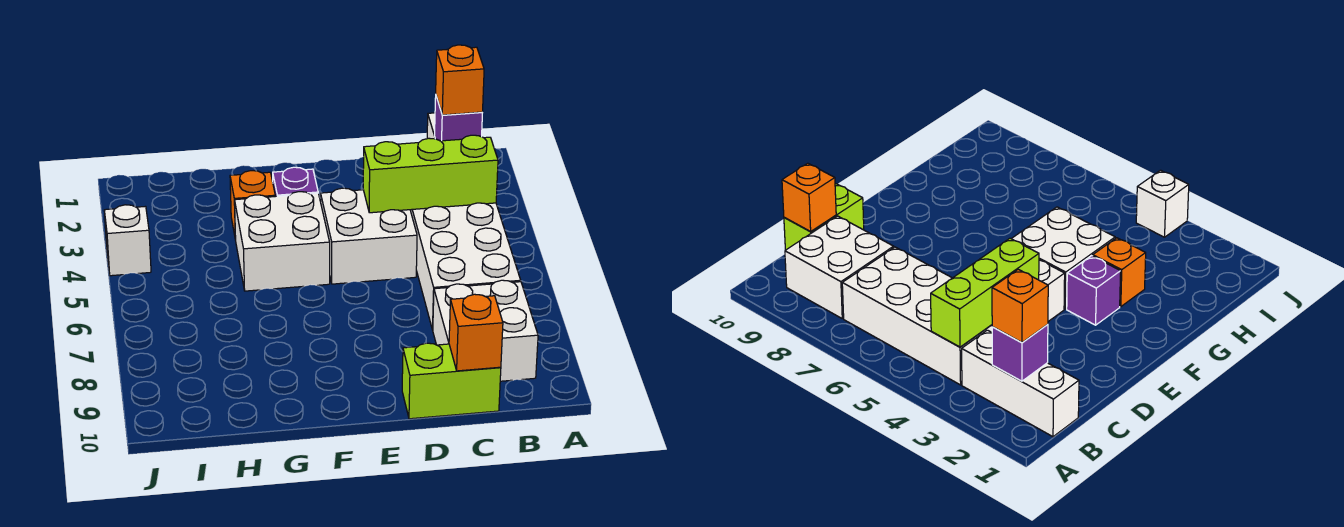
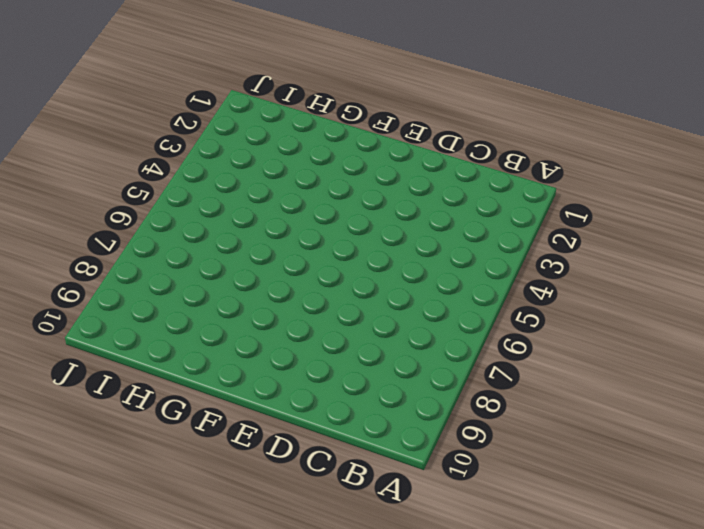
none -> white 1x3 brick [962,330,1079,437]
none -> white 2x4 brick [410,203,521,330]
none -> white 2x2 brick [433,280,538,381]

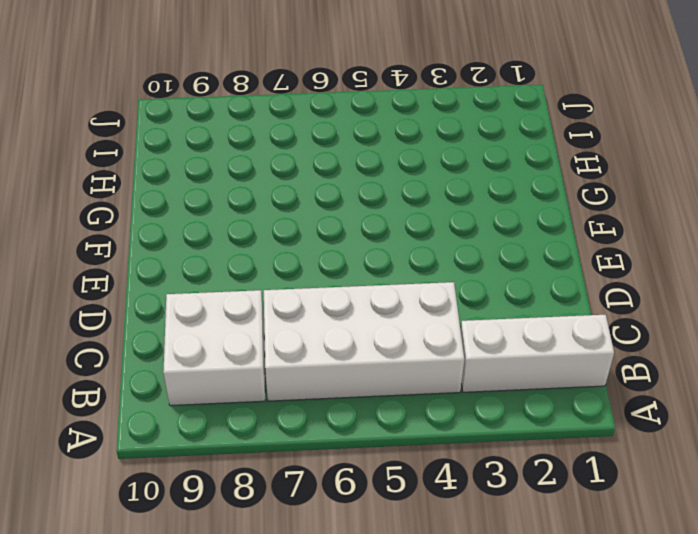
none -> lime 1x2 brick [402,343,501,419]
none -> white 2x2 brick [321,188,417,284]
none -> purple 1x1 brick [273,167,318,196]

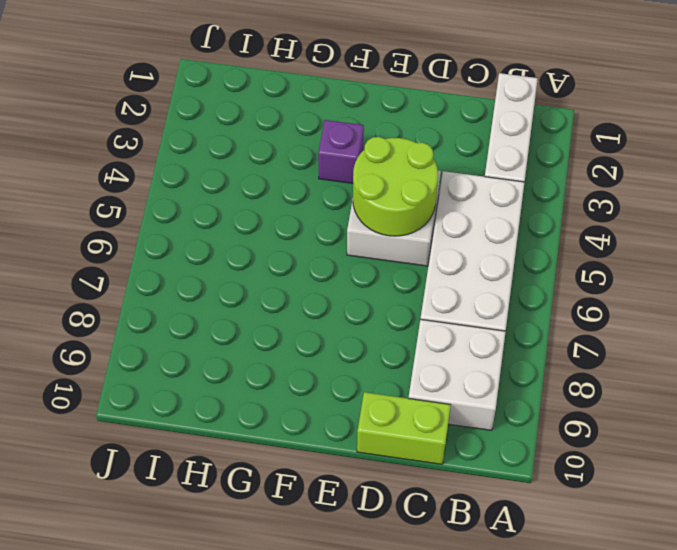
lime 2x2 round brick [353,137,438,236] -> lime 1x3 brick [363,135,498,213]
none -> white 2x2 brick [235,192,330,291]
none -> orange 1x1 brick [230,171,275,240]
none -> white 1x1 brick [104,205,151,276]

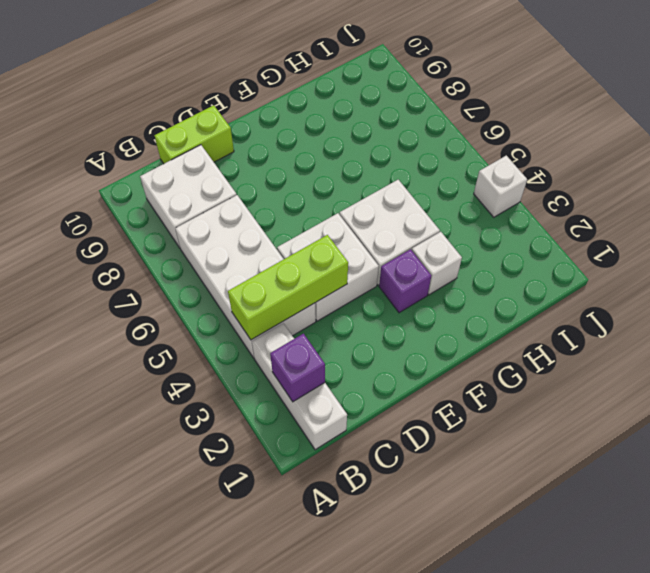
white 1x1 brick [412,232,462,295] -> orange 1x1 brick [230,171,275,240]
none -> orange 1x1 brick [449,294,503,371]
none -> orange 1x1 brick [436,45,484,115]

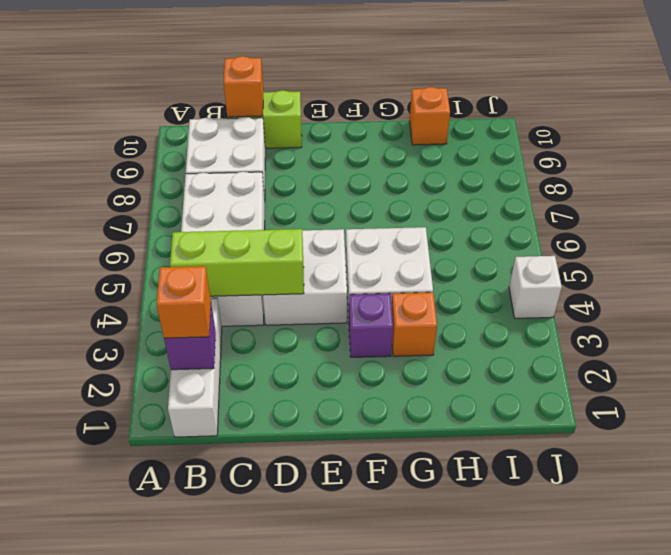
orange 1x1 brick [410,87,450,145] -> none

